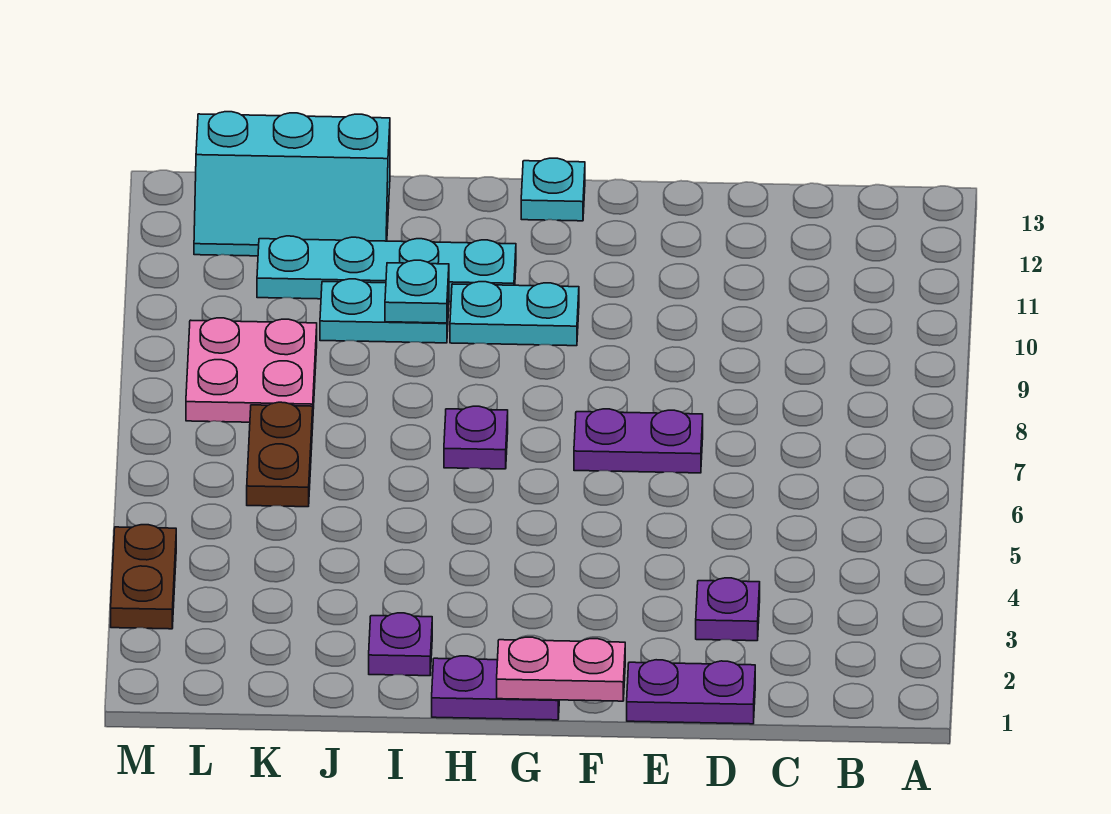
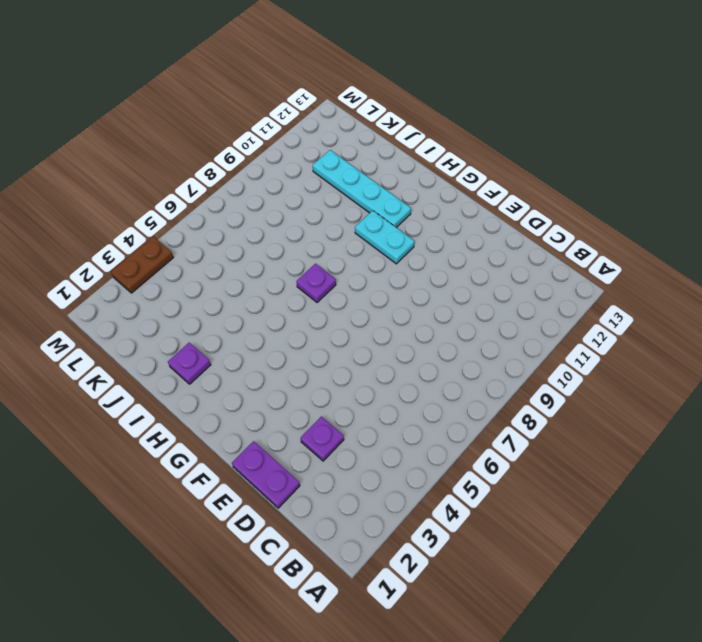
none -> purple 1x2 plate [574,409,703,473]
none -> purple 1x2 plate [432,656,559,720]
none -> cyan 1x1 plate [521,158,585,221]

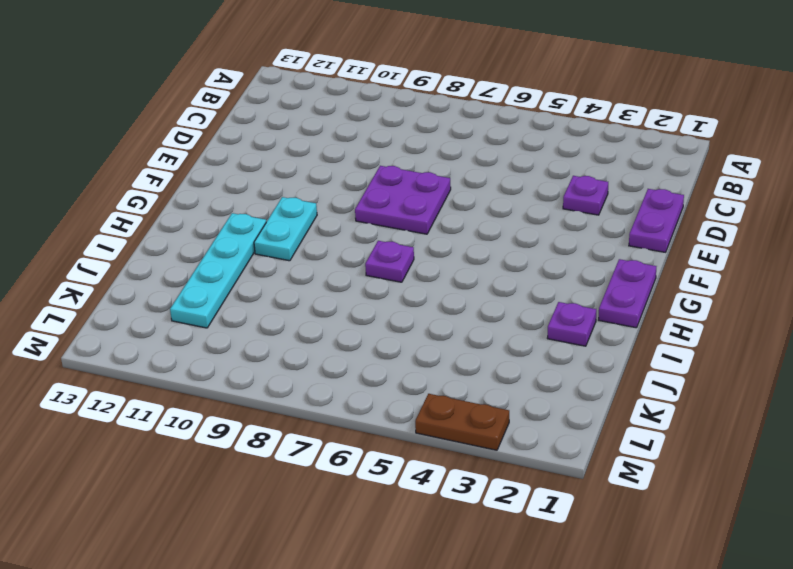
purple 2x2 plate [355,166,451,234] -> purple 1x2 plate [574,409,703,473]
none -> cyan 1x1 plate [521,158,585,221]
none -> cyan 1x2 plate [320,279,449,343]
none -> cyan 2x3 slope [194,112,390,256]

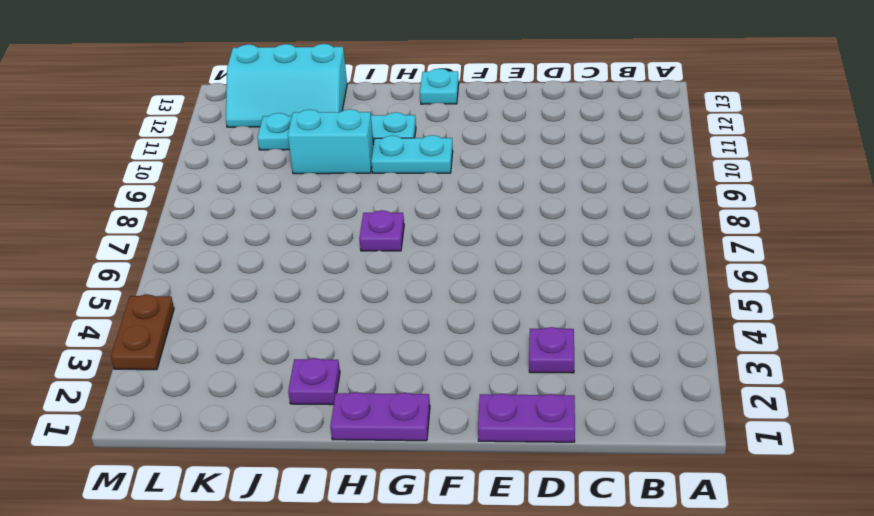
cyan 1x2 brick [288,109,374,174] -> cyan 1x2 plate [320,279,449,343]
none -> purple 1x2 plate [574,409,703,473]
none -> brown 1x2 plate [247,402,313,507]
none -> pink 2x2 plate [186,318,317,422]

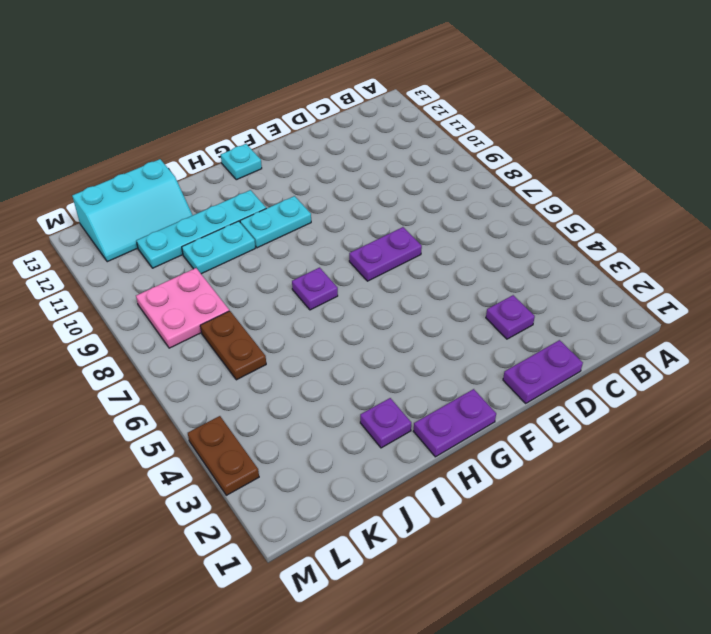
none -> pink 1x2 plate [497,637,625,701]
none -> cyan 1x1 plate [385,260,449,323]

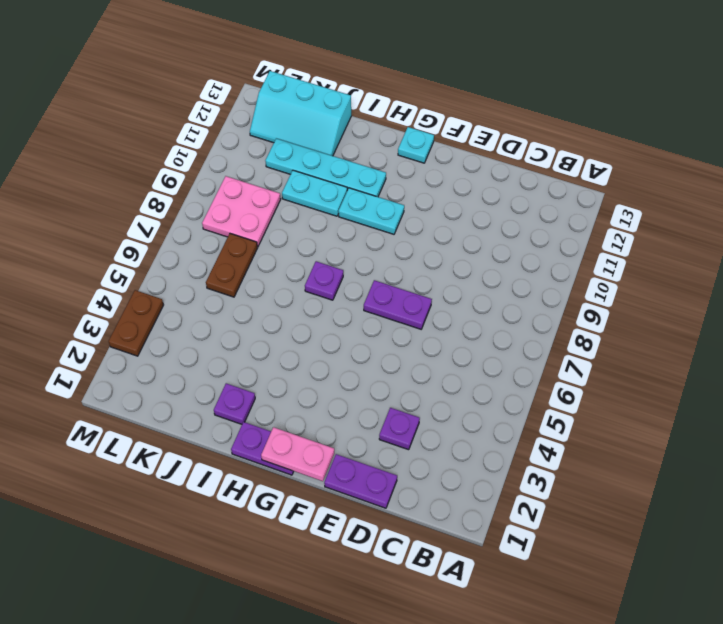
none -> cyan 1x1 plate [385,260,449,323]

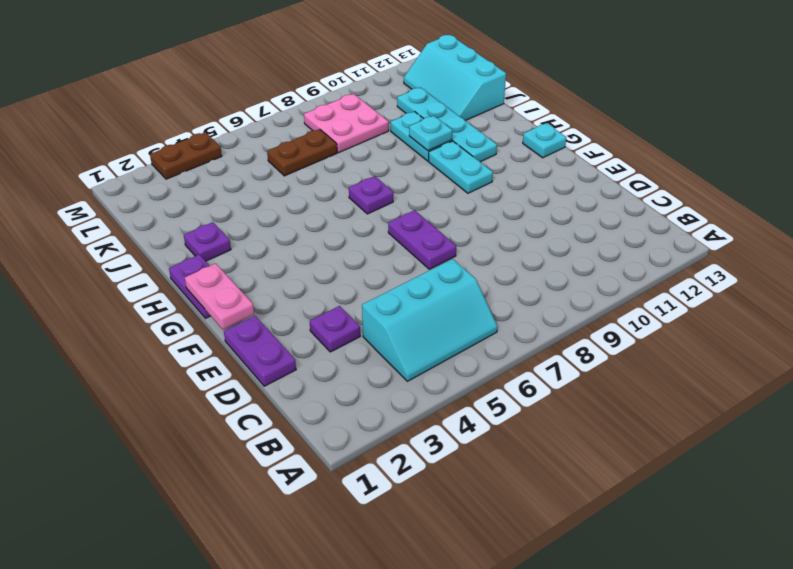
cyan 2x3 slope [362,259,498,381] -> none

